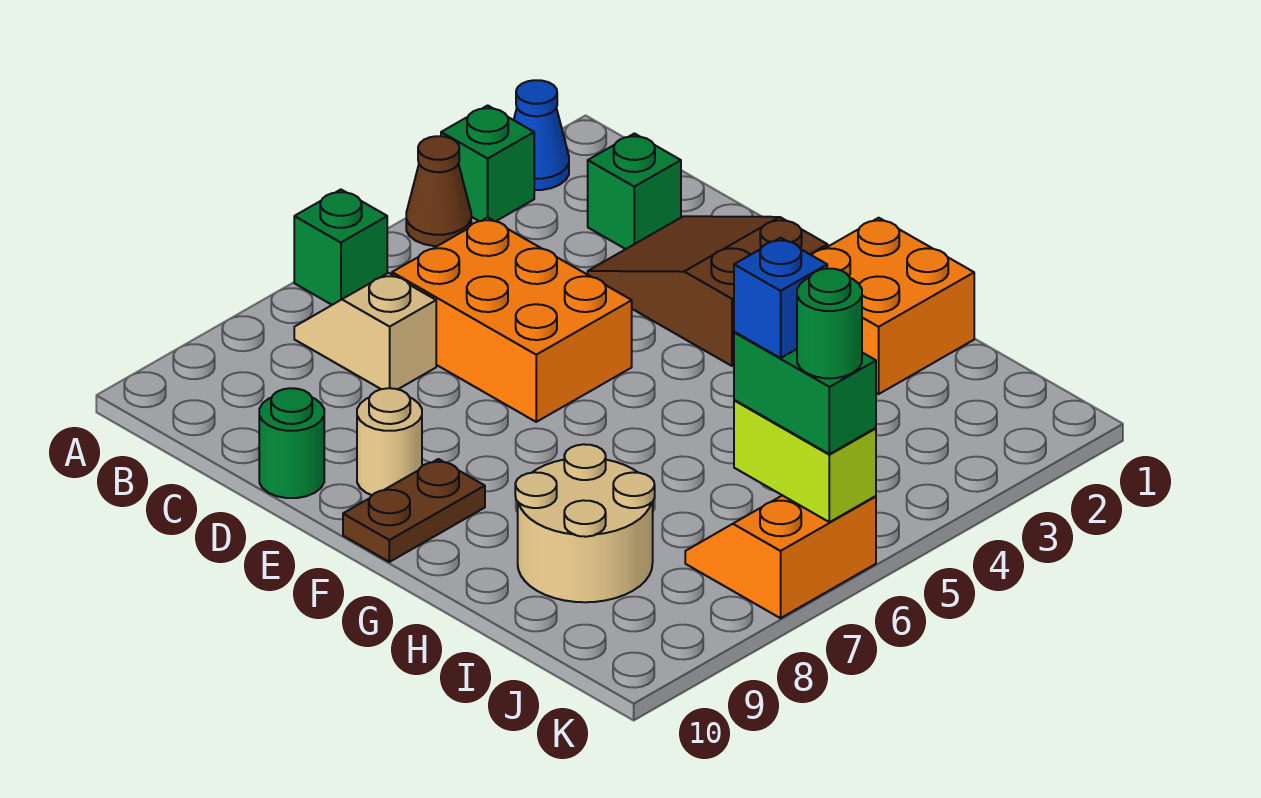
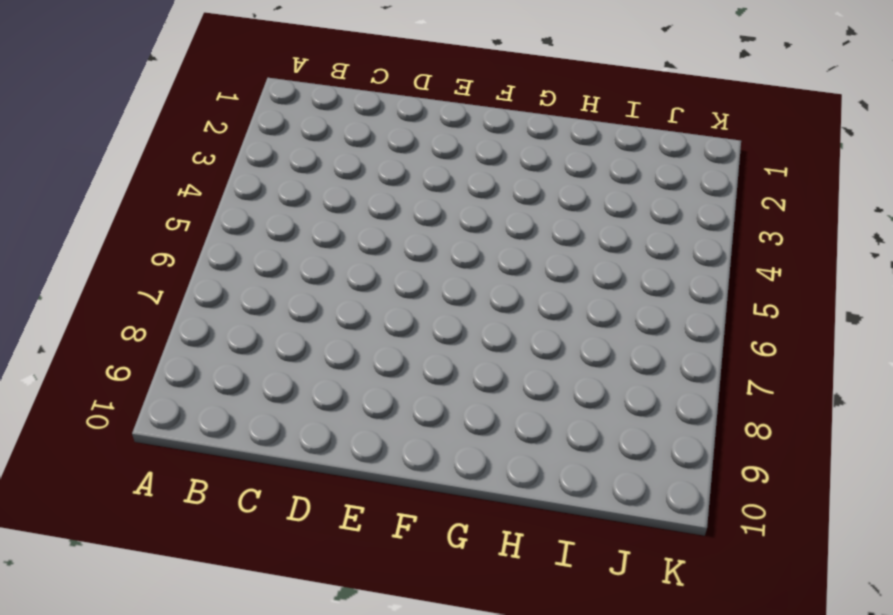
none -> blue 1x1 cone [514,80,569,190]
none -> green 1x1 brick [441,105,534,221]
none -> brown 1x1 cone [406,136,471,246]

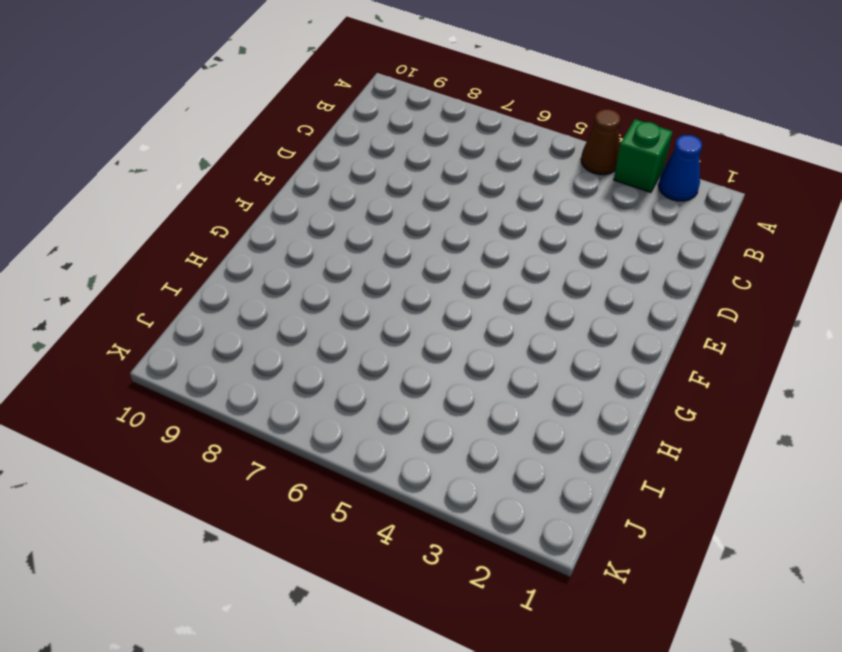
none -> green 1x1 brick [294,190,387,305]
none -> tan 1x2 slope [294,273,436,389]
none -> green 1x1 brick [588,134,681,249]

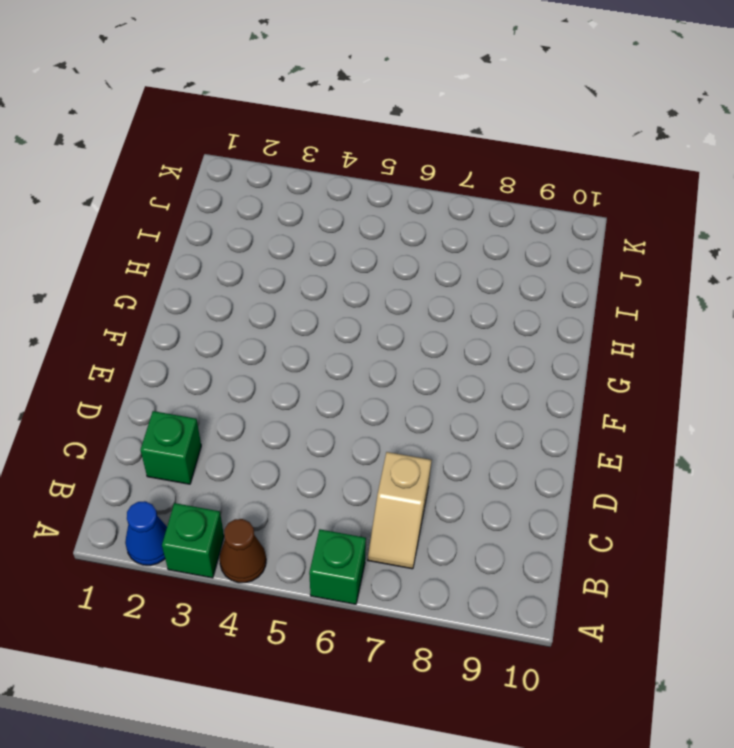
none -> orange 2x3 brick [392,217,632,422]
none -> brown 2x3 slope [588,216,828,366]
none -> green 1x1 round brick [259,388,324,498]

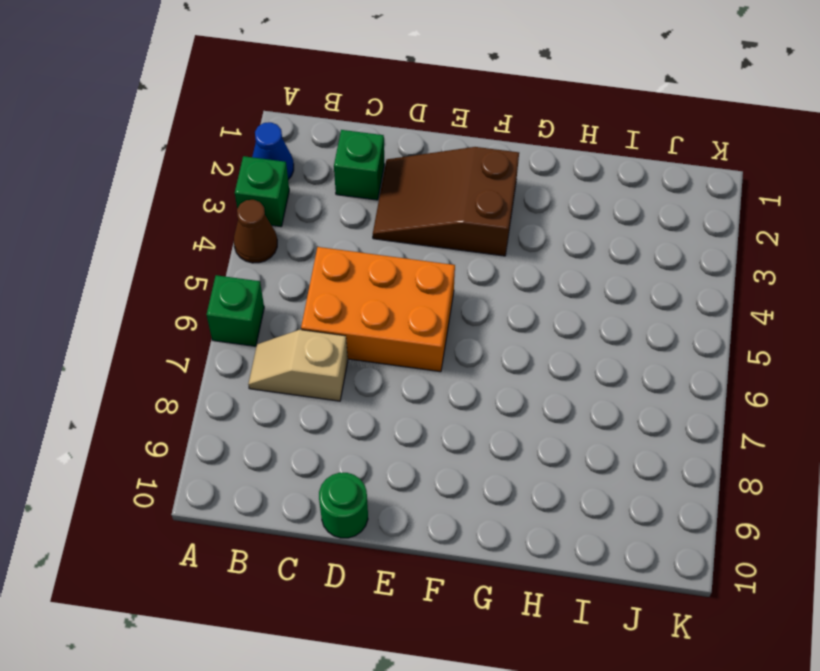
none -> tan 1x1 round brick [357,388,422,495]
none -> brown 1x2 plate [343,459,485,562]
none -> orange 2x2 brick [812,218,974,394]

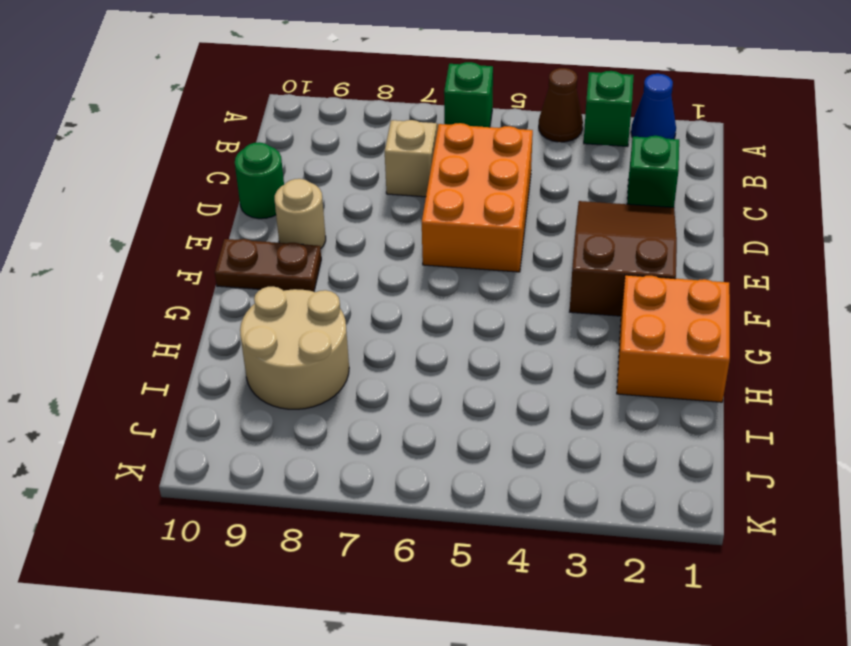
none -> orange 2x2 slope [685,495,876,618]
none -> lime 1x2 brick [734,400,876,522]
none -> green 1x2 brick [734,332,876,454]

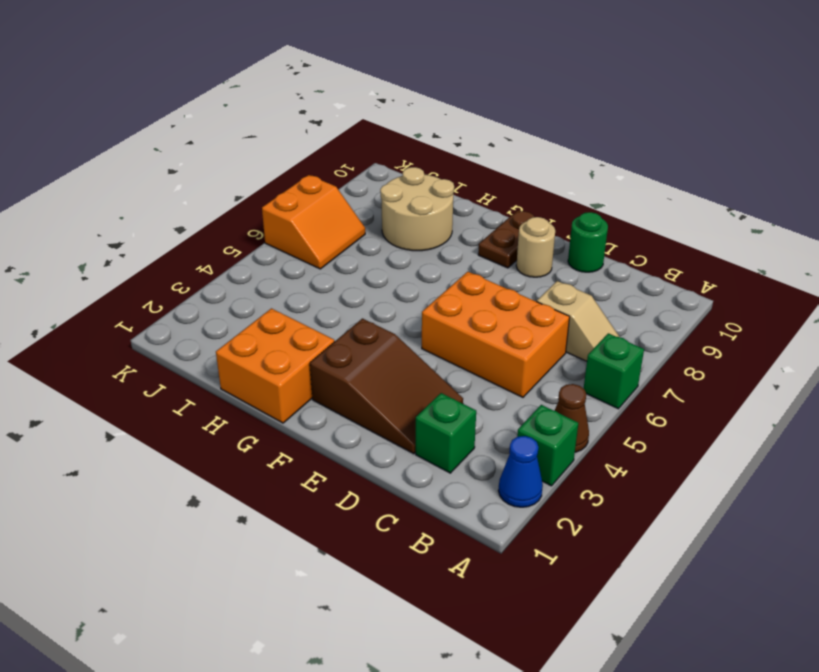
none -> lime 1x2 brick [734,400,876,522]
none -> green 1x2 brick [734,332,876,454]
none -> blue 1x1 brick [734,238,827,358]

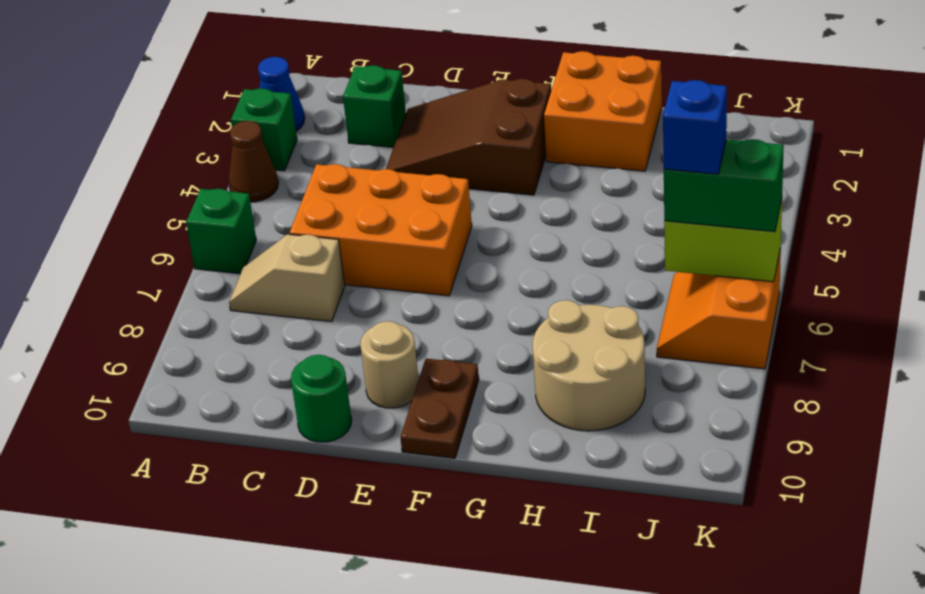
none -> green 1x1 round brick [797,269,862,378]

